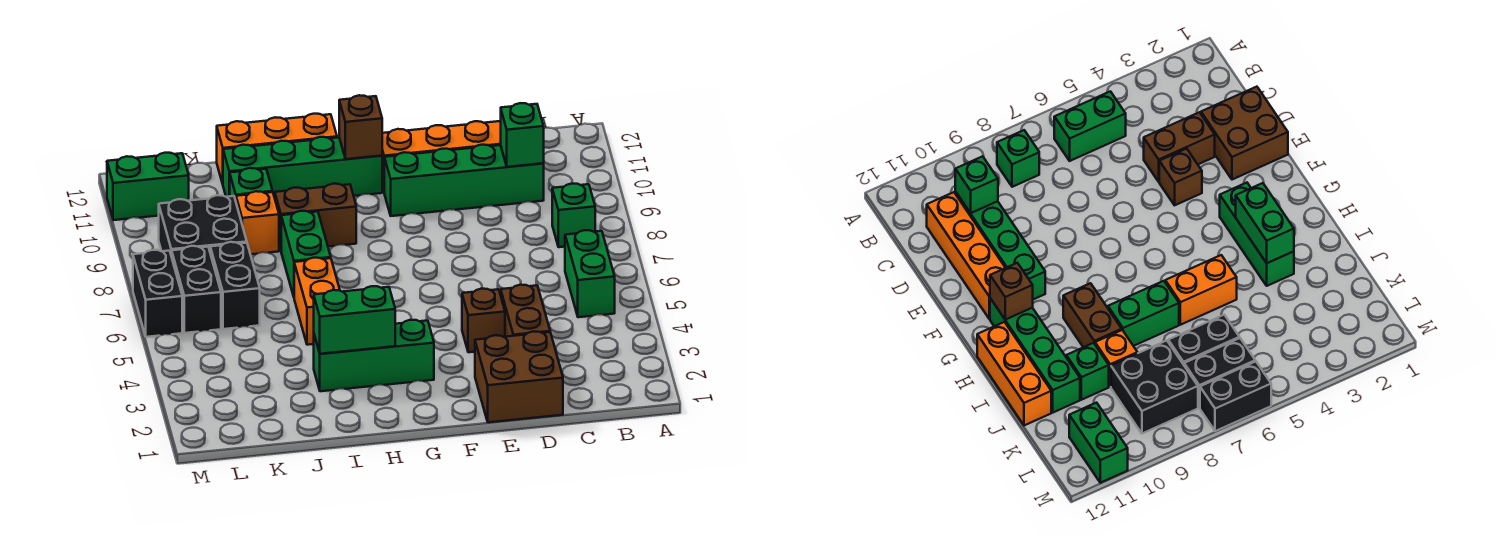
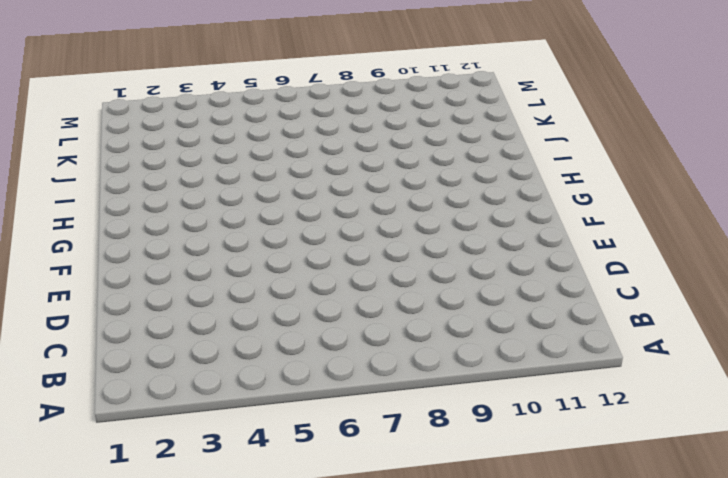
none -> green 1x2 brick [565,230,615,317]
none -> green 1x1 brick [552,184,595,247]
none -> green 1x4 brick [384,145,544,216]

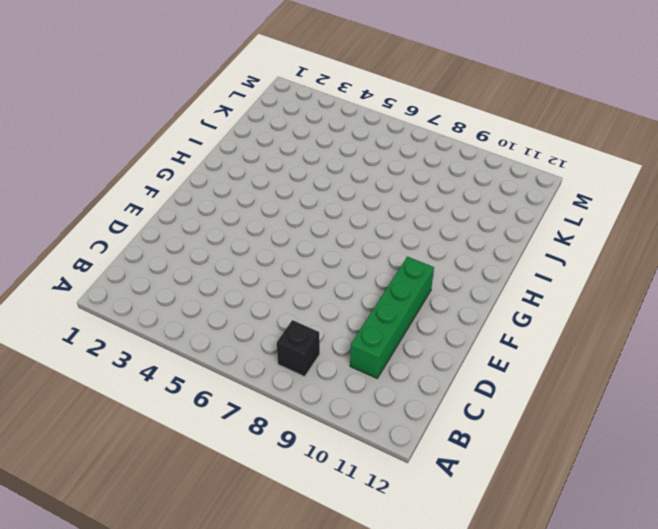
black 1x1 brick [277,320,320,376] -> green 1x1 brick [552,184,595,247]
none -> green 1x2 brick [565,230,615,317]
none -> orange 1x4 brick [382,121,501,191]
none -> brown 2x2 brick [475,331,563,422]

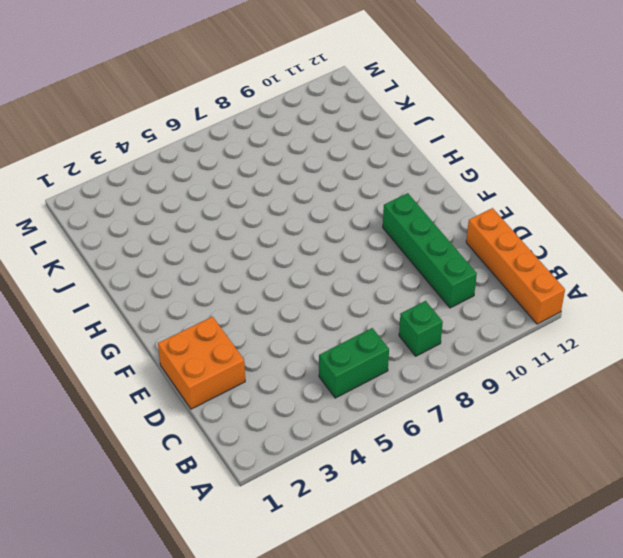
orange 1x4 brick [466,208,565,324] -> orange 1x4 brick moved to [382,121,501,191]
orange 2x2 brick [158,317,245,409] -> brown 2x2 brick [475,331,563,422]
none -> brown 1x2 brick [501,285,550,337]
none -> brown 1x1 brick [462,289,505,352]
none -> green 1x3 brick [314,320,434,391]

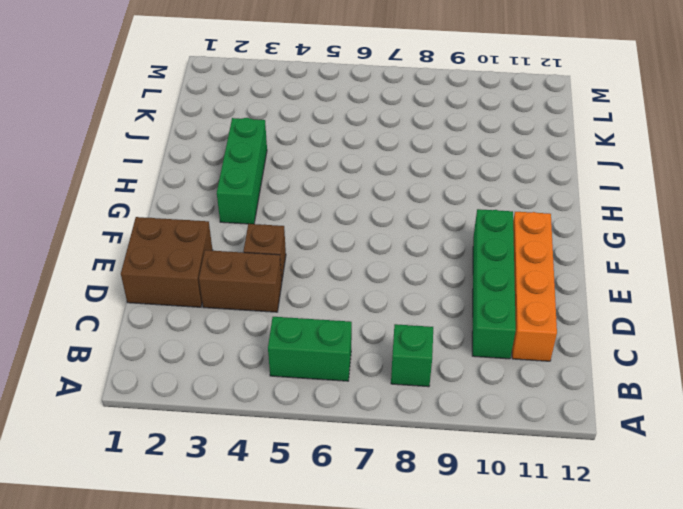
none -> green 1x4 brick [223,137,382,197]
none -> brown 1x2 brick [275,184,356,250]
none -> orange 1x3 brick [217,114,337,184]

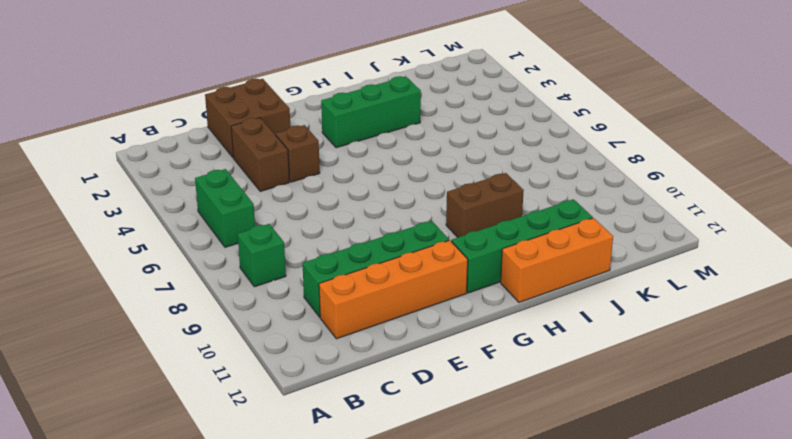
none -> orange 1x2 brick [294,258,340,345]
none -> green 1x2 brick [281,211,331,297]
none -> orange 1x1 brick [236,191,279,254]

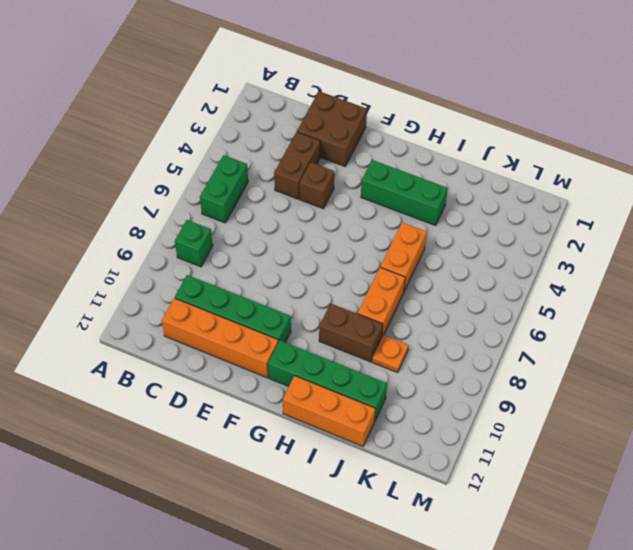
orange 1x2 brick [358,267,405,336] -> green 1x2 brick [281,211,331,297]
orange 1x1 plate [372,335,409,373] -> orange 1x1 brick [236,191,279,254]
none -> green 1x1 brick [230,168,273,200]
none -> black 1x2 brick [210,242,260,329]
none -> black 2x2 brick [159,195,247,256]

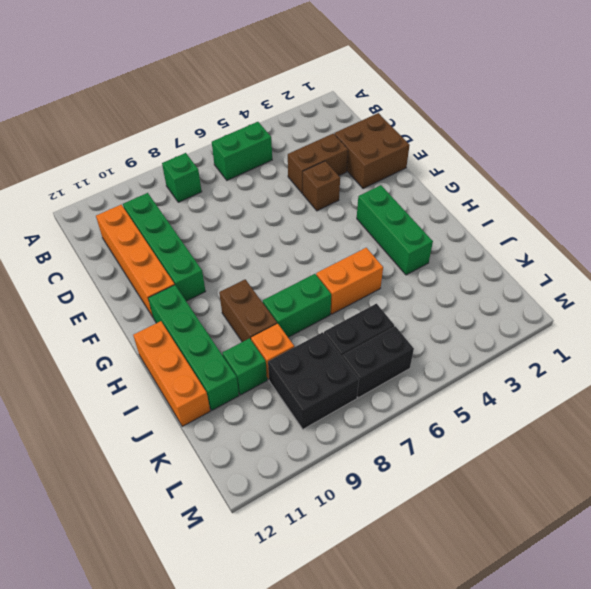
none -> green 1x2 brick [107,153,189,220]
none -> black 1x2 brick [133,250,182,337]
none -> green 1x1 brick [501,103,544,167]

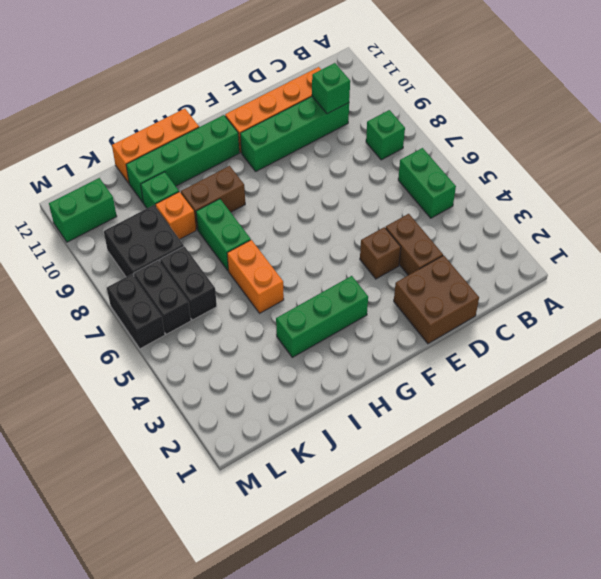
none -> brown 1x1 brick [339,95,382,159]
none -> green 1x2 brick [314,286,395,354]

